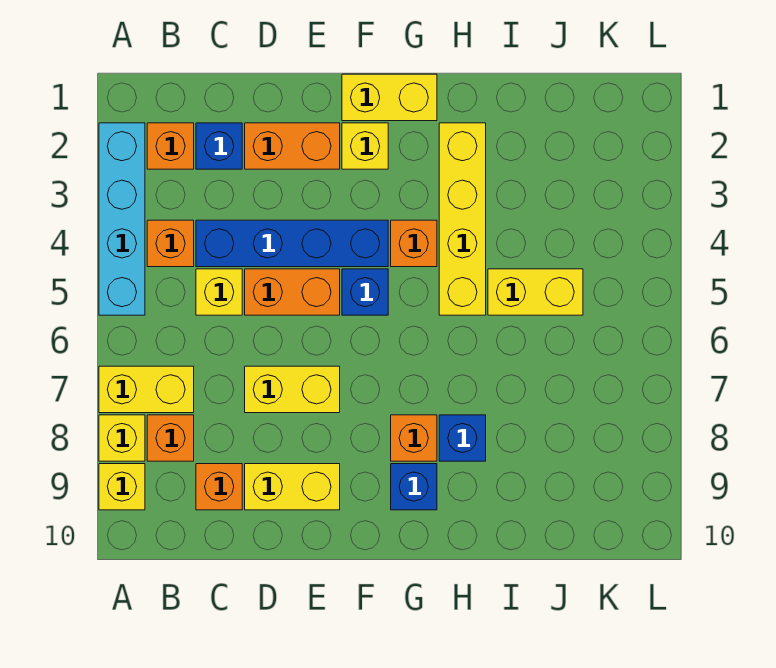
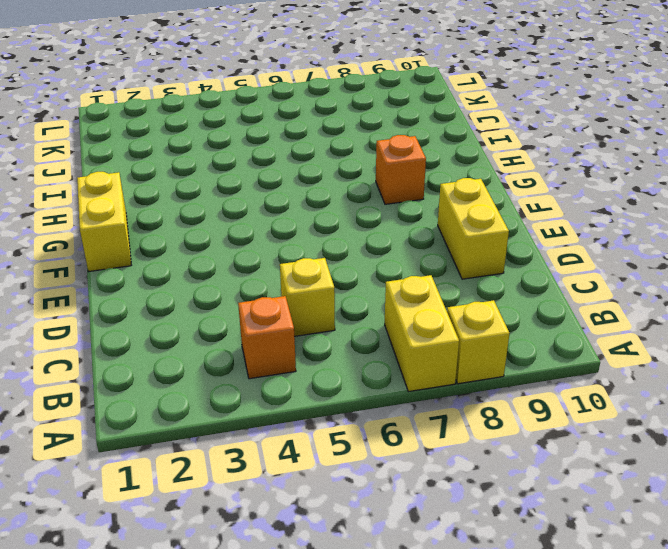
none -> cyan 1x4 brick [99,123,145,315]
none -> yellow 1x1 brick [99,464,145,510]
none -> orange 1x1 brick [147,123,194,169]

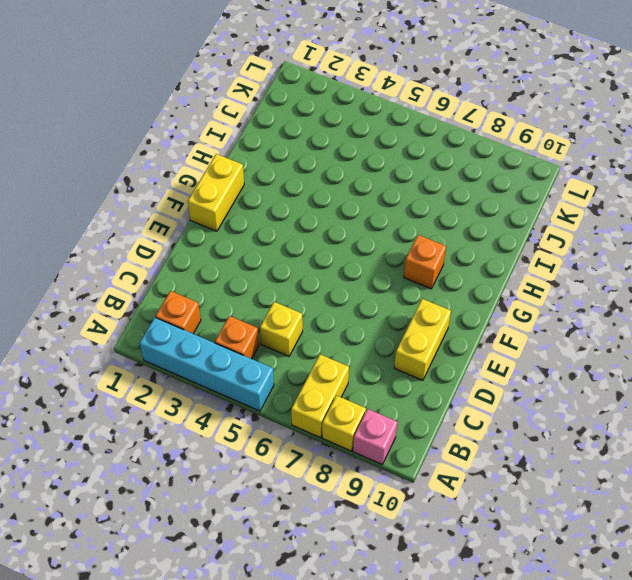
pink 1x1 brick [353,409,397,464] -> yellow 1x1 brick [99,464,145,510]
none -> orange 1x1 brick [147,415,194,461]
none -> blue 1x1 brick [196,123,242,169]
none -> blue 1x4 brick [196,220,388,267]

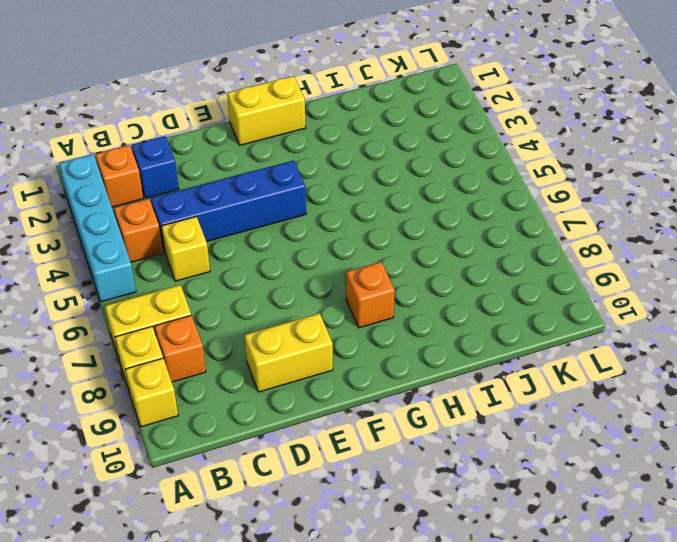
none -> orange 1x1 brick [196,464,242,510]
none -> orange 1x2 brick [245,123,340,169]
none -> orange 1x2 brick [245,269,340,315]

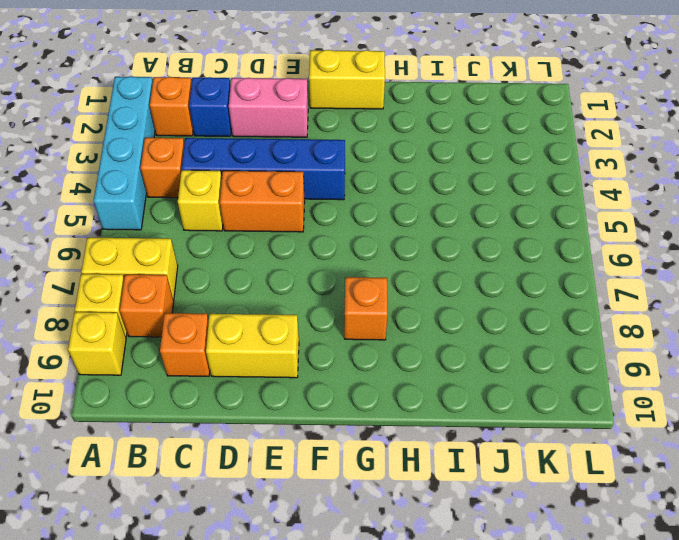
pink 1x2 brick [229,78,308,137] -> orange 1x2 brick [245,123,340,169]
none -> yellow 1x2 brick [245,366,340,413]
none -> yellow 1x1 brick [342,123,388,169]
none -> blue 1x1 brick [342,269,388,315]

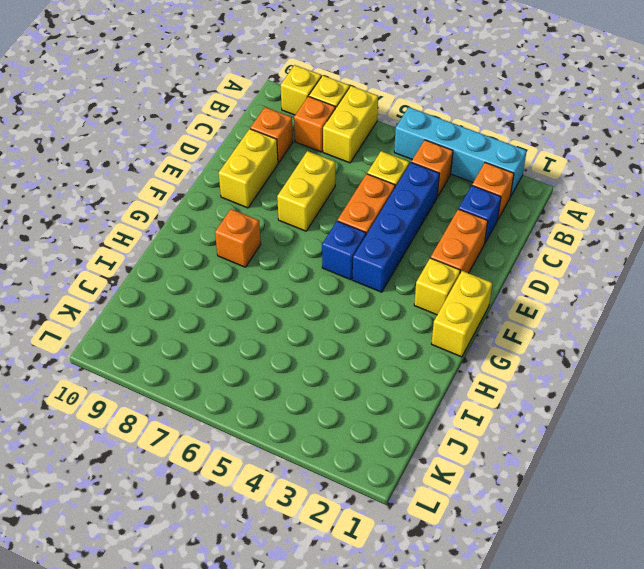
none -> orange 1x1 brick [391,220,437,267]
none -> blue 1x1 brick [391,464,437,510]
none -> yellow 1x4 brick [439,123,486,315]

